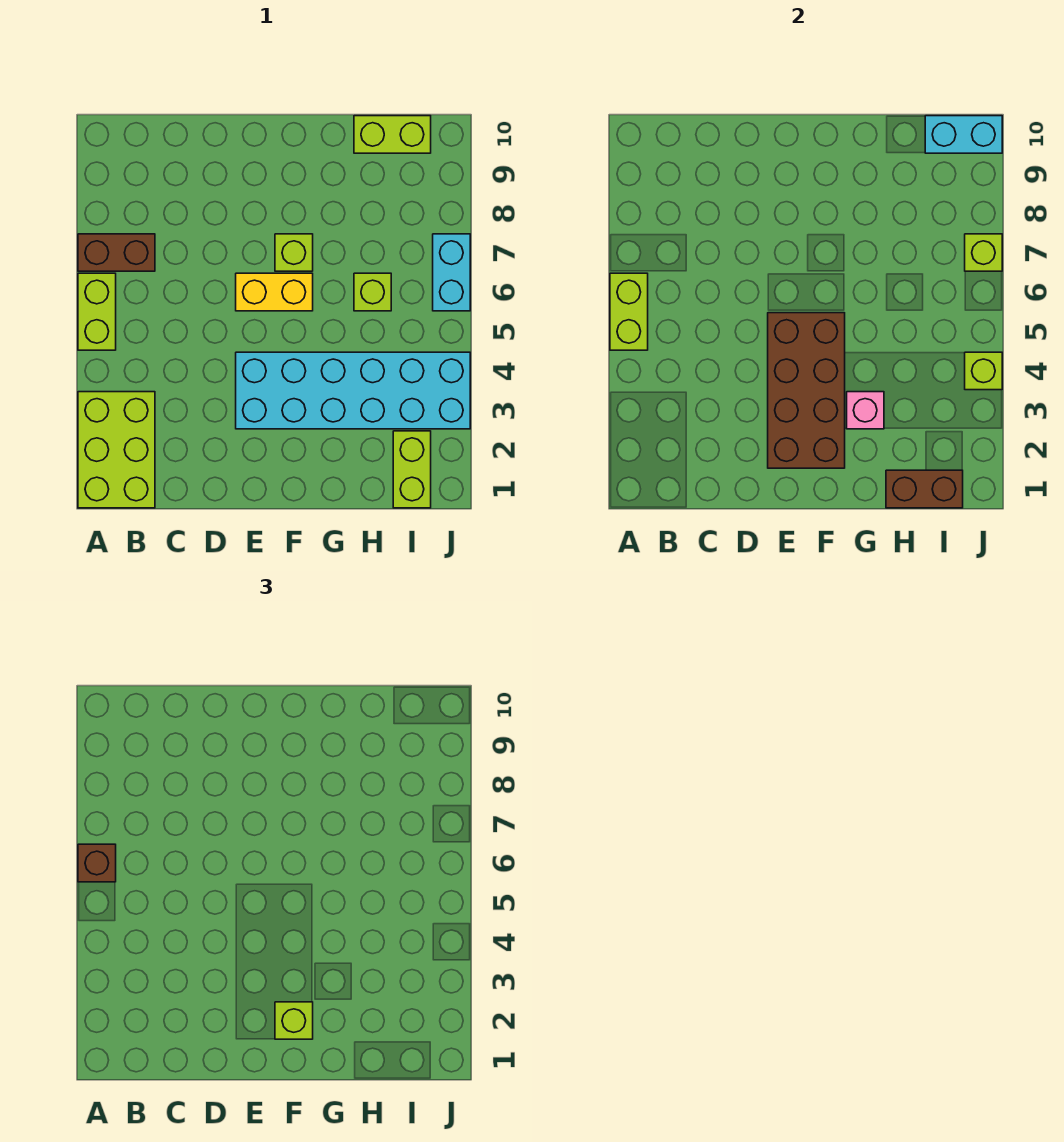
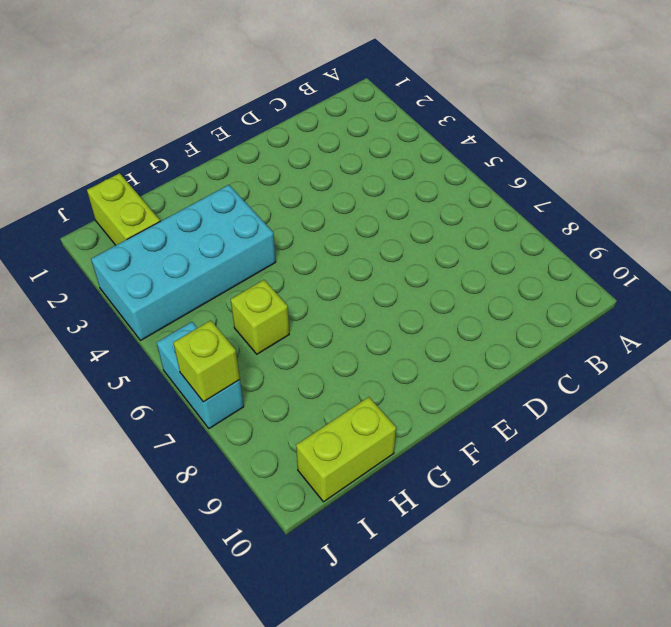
cyan 2x4 brick [91,185,276,340] -> cyan 2x6 brick [236,352,470,429]
none -> lime 2x3 brick [78,392,155,508]
none -> lime 1x2 brick [78,273,116,350]
none -> brown 1x2 brick [78,234,155,271]

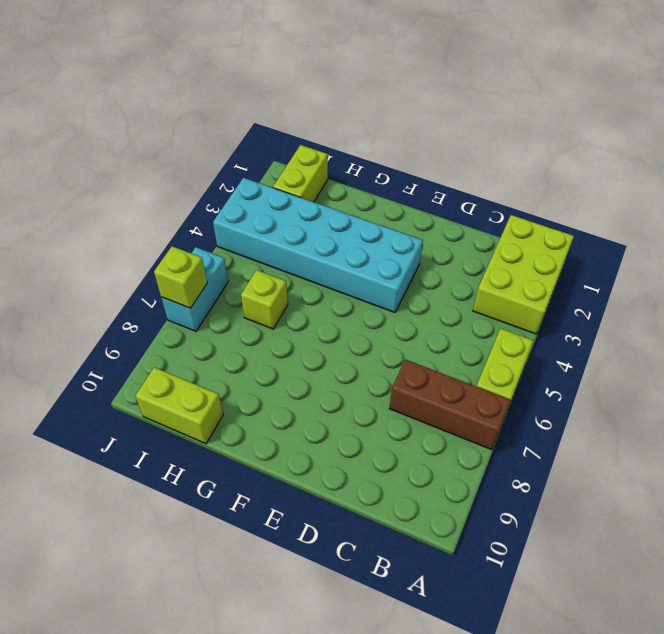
brown 1x3 brick [389,360,511,450] -> brown 1x2 brick [78,234,155,271]
none -> yellow 1x2 brick [236,273,313,311]
none -> lime 1x1 brick [275,234,313,271]
none -> lime 1x2 brick [610,273,648,350]

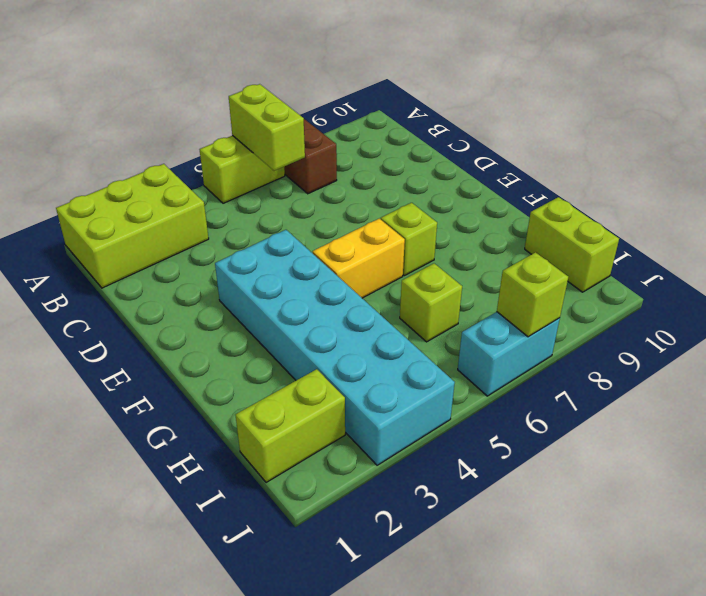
lime 1x2 brick [229,84,305,171] -> lime 1x2 brick turned to [610,273,648,350]
yellow 1x2 brick [313,219,405,298] -> yellow 1x2 brick turned to [236,273,313,311]
none -> brown 2x4 brick [768,313,845,468]
none -> pink 1x1 brick [847,392,884,429]
none -> brown 1x2 brick [886,470,963,508]

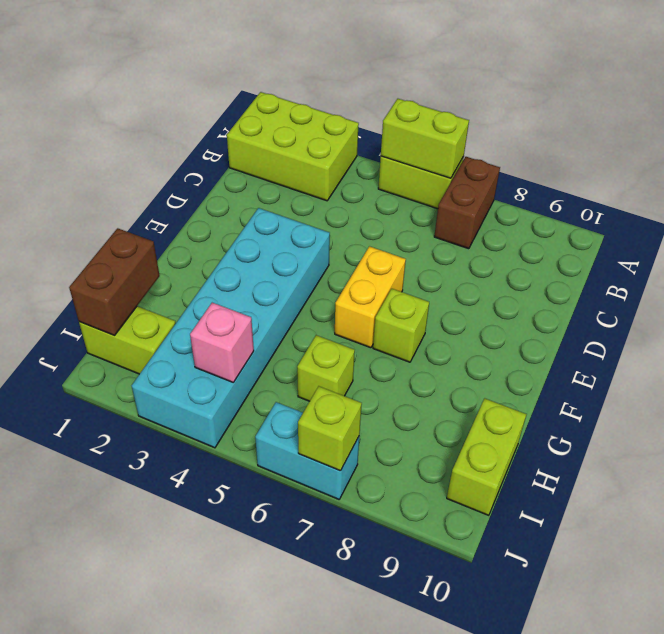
pink 1x1 brick [190,303,254,382] -> pink 1x1 brick moved to [847,392,884,429]
none -> brown 2x4 brick [768,313,845,468]
none -> cyan 1x2 brick [925,116,1002,153]
none -> lime 1x1 brick [965,352,1002,390]

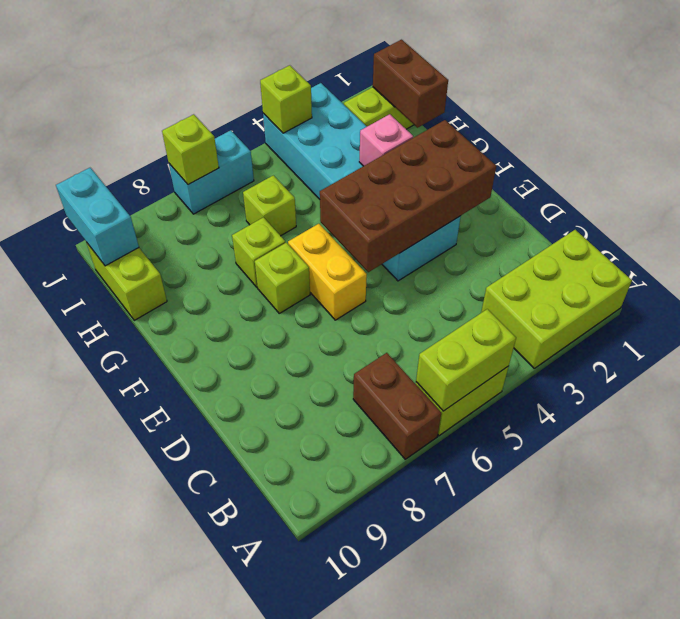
lime 1x1 brick [232,217,285,287] -> lime 1x1 brick moved to [275,1002,313,1039]
none -> brown 1x1 brick [78,844,116,882]

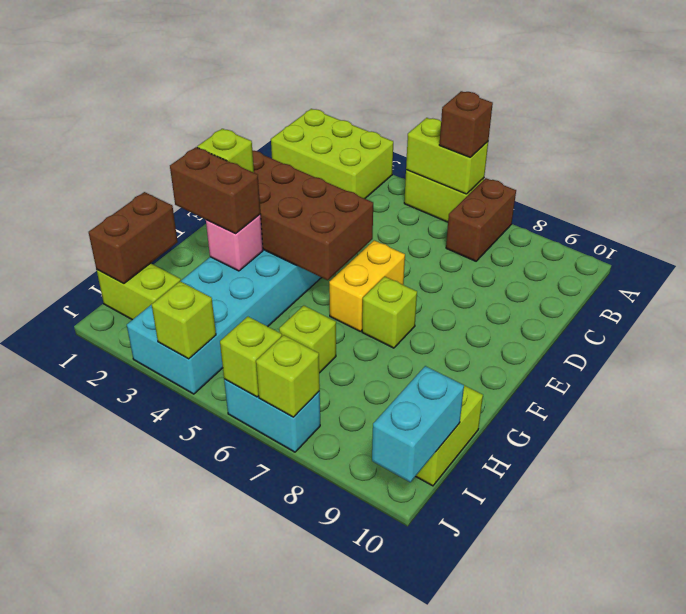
brown 1x2 brick [170,147,260,233] -> none
lime 1x1 brick [220,317,282,397] -> none

